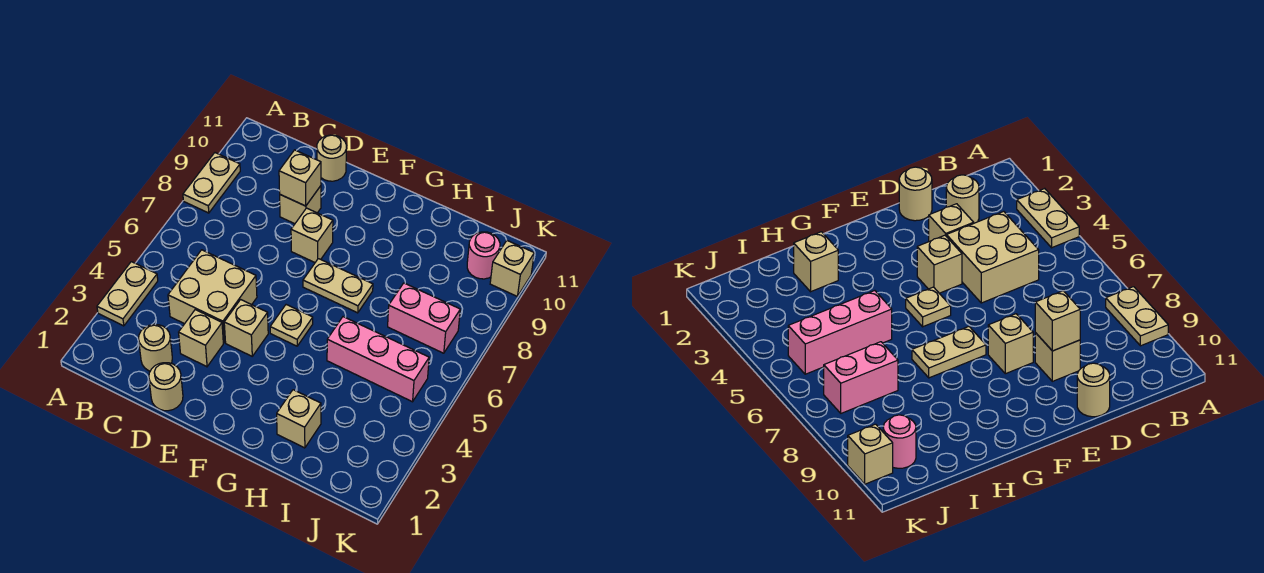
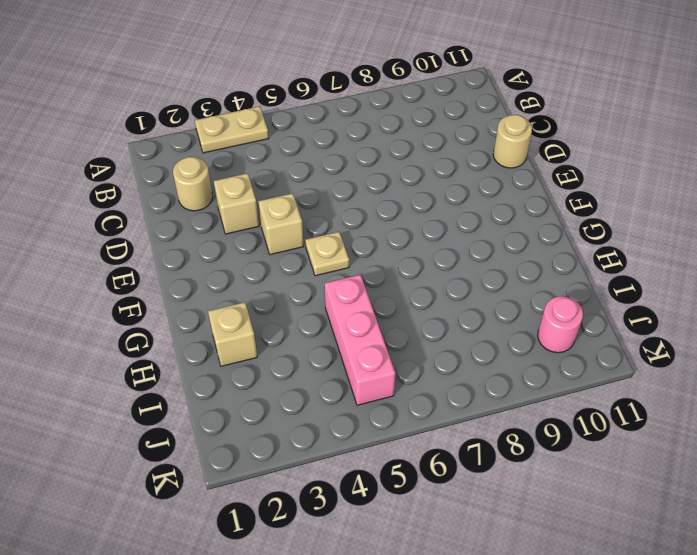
none -> tan 1x2 plate [183,153,240,213]
none -> tan 2x2 brick [168,250,257,343]
none -> tan 1x1 round brick [149,363,183,411]

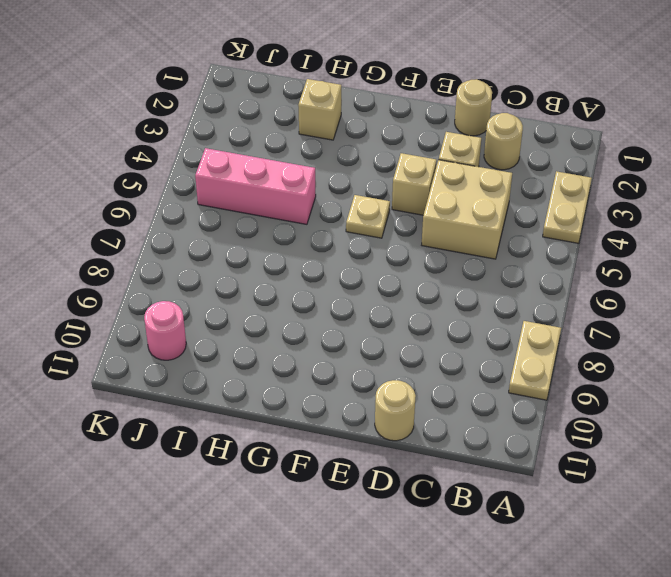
none -> tan 1x1 brick [280,186,321,224]
none -> tan 1x1 brick [291,208,333,262]
none -> tan 1x2 plate [303,259,373,313]

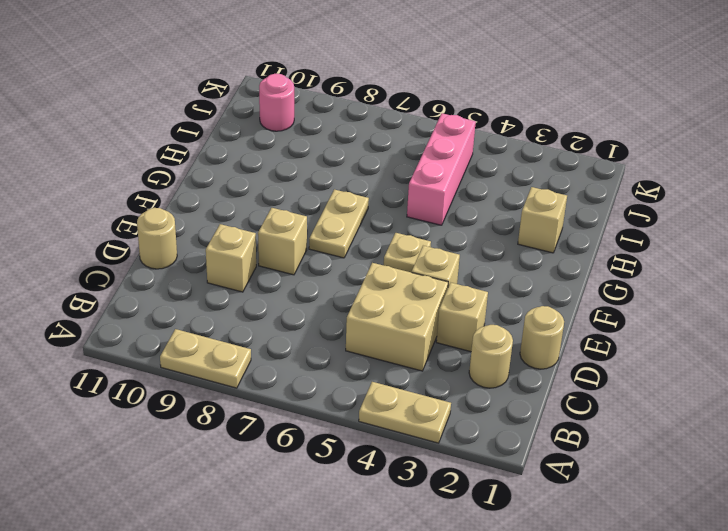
none -> pink 1x2 brick [388,283,460,353]
none -> tan 1x1 brick [490,241,534,296]
none -> tan 1x1 brick [279,150,321,206]

